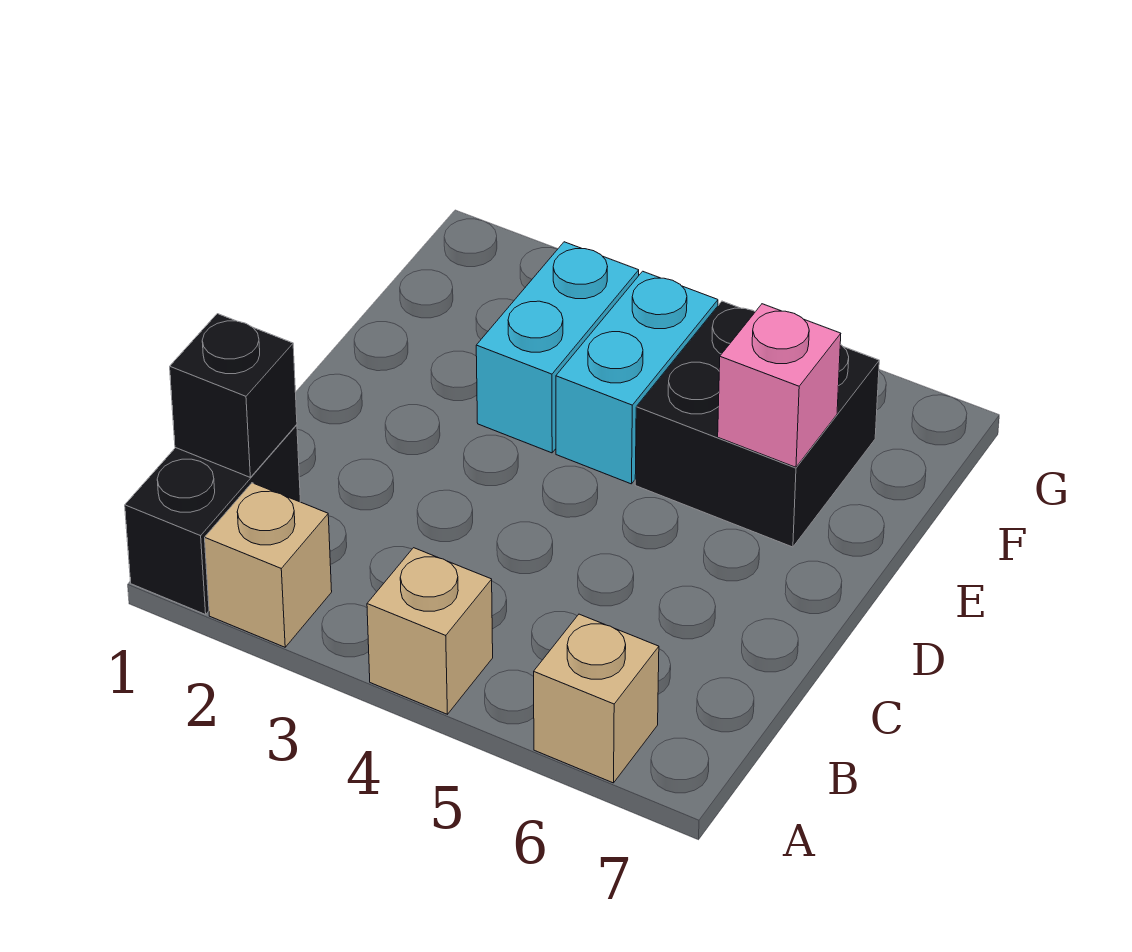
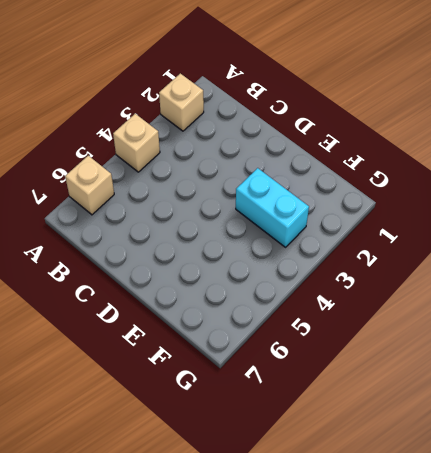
none -> black 1x2 brick [125,425,300,614]
none -> cyan 1x2 brick [556,271,718,484]

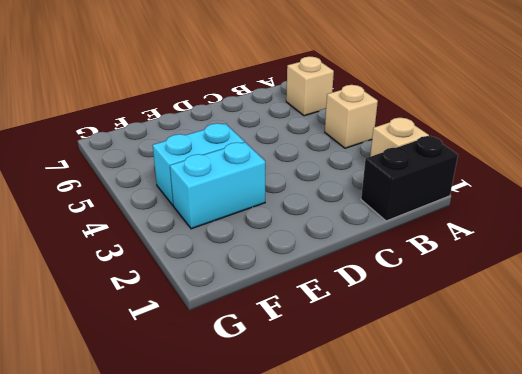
none -> black 2x2 brick [635,301,879,547]
none -> black 1x1 brick [170,314,297,477]

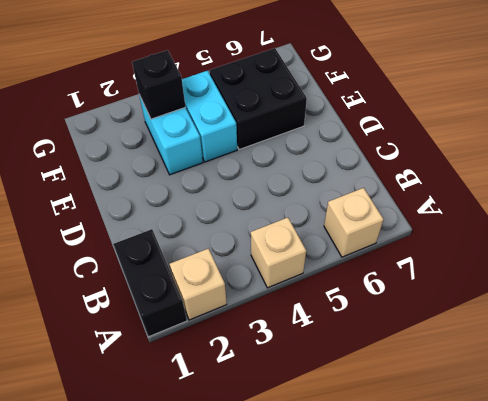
black 1x1 brick [132,50,185,119] -> black 1x1 brick moved to [170,314,297,477]
none -> pink 1x1 brick [718,304,841,467]

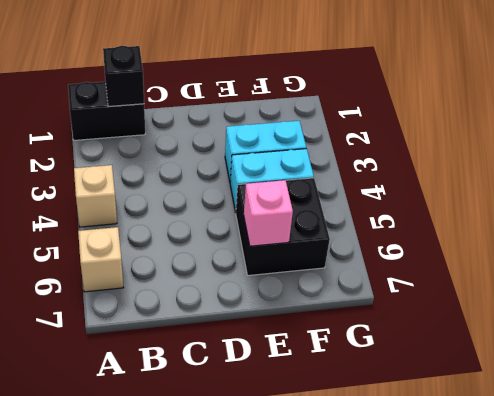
none -> tan 1x1 brick [205,483,332,647]

